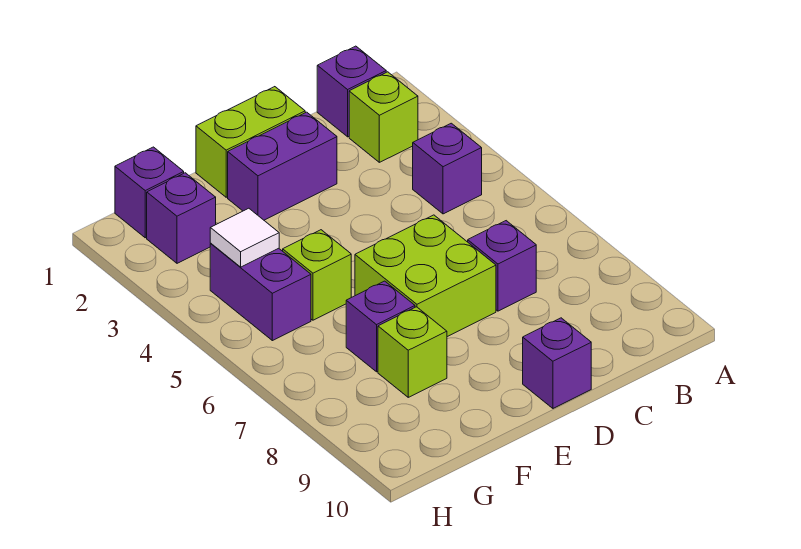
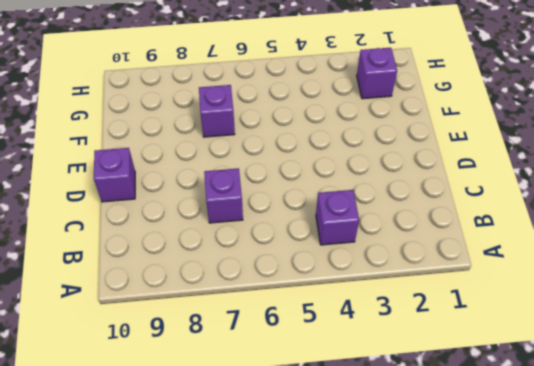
none -> purple 1x1 brick [317,46,386,137]
none -> lime 1x1 brick [349,72,418,162]
none -> lime 1x2 brick [196,87,305,197]

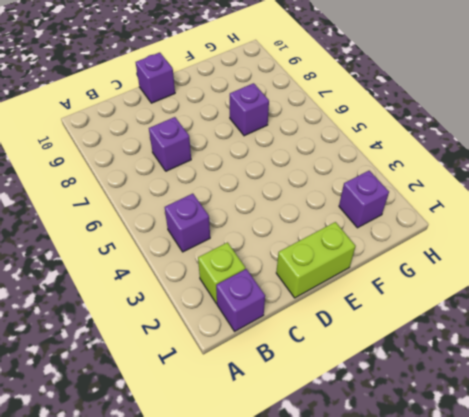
none -> purple 1x2 brick [228,112,337,220]
none -> lime 2x2 brick [355,215,496,337]
none -> lime 1x1 brick [283,230,351,320]

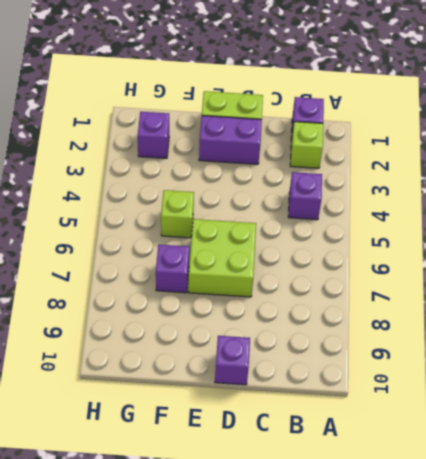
none -> purple 1x1 brick [468,221,536,311]
none -> lime 1x1 brick [378,307,447,397]
none -> purple 1x1 brick [115,147,184,238]

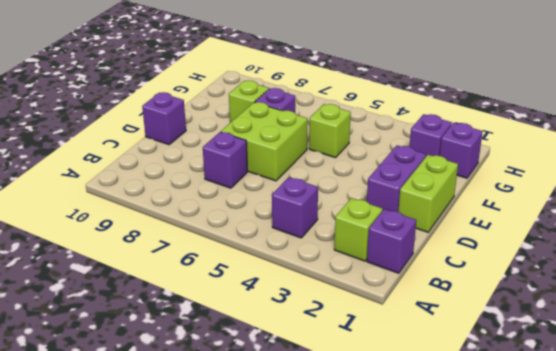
none -> purple 1x2 brick [210,244,311,341]
none -> white 1x1 tile [210,208,279,267]

